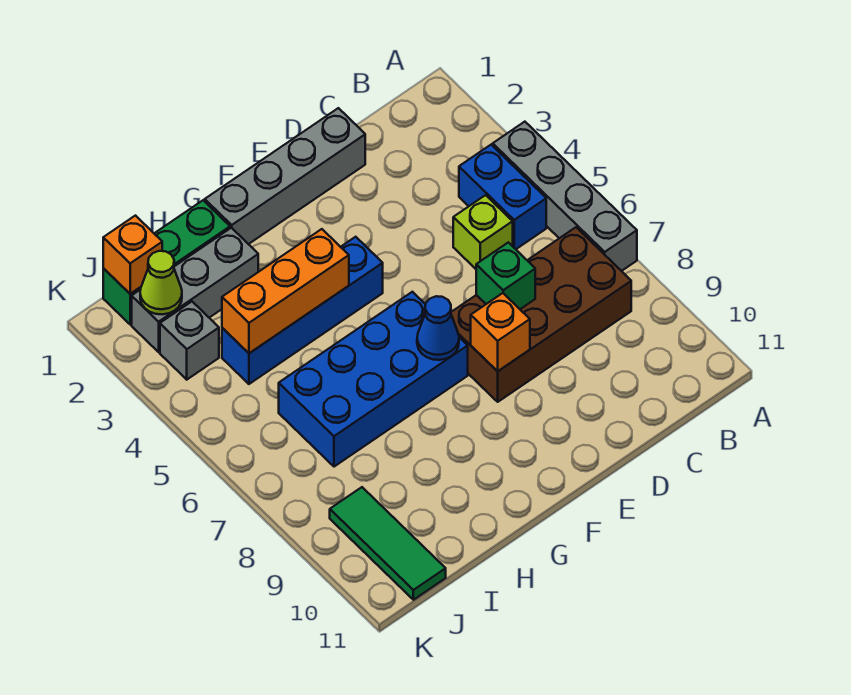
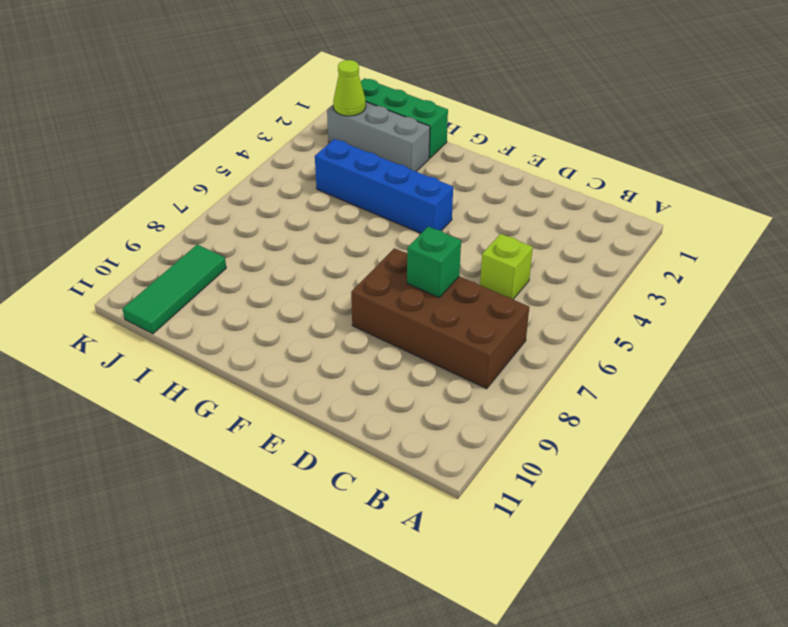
none -> grey 1x4 brick [493,122,637,271]
none -> blue 1x2 brick [459,145,546,249]
none -> grey 1x4 brick [205,108,365,244]

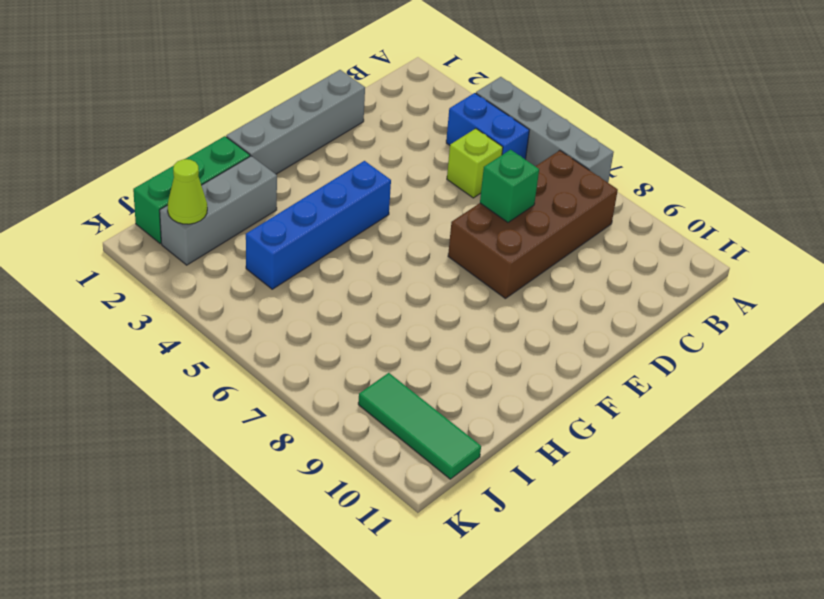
none -> blue 2x4 brick [279,292,468,467]
none -> grey 1x1 brick [160,302,219,380]
none -> orange 1x1 brick [471,293,530,371]

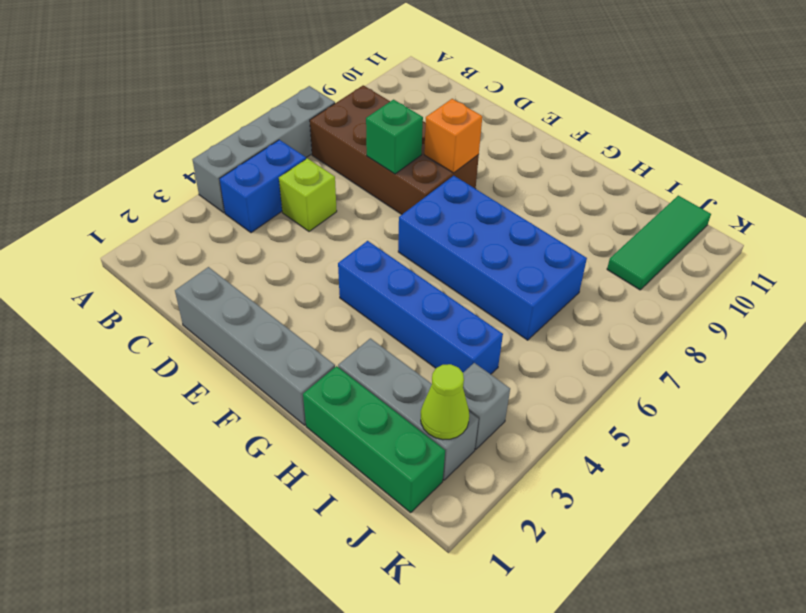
none -> blue 1x1 cone [417,296,459,360]
none -> orange 1x3 brick [222,229,349,353]
none -> orange 1x1 brick [103,216,162,294]

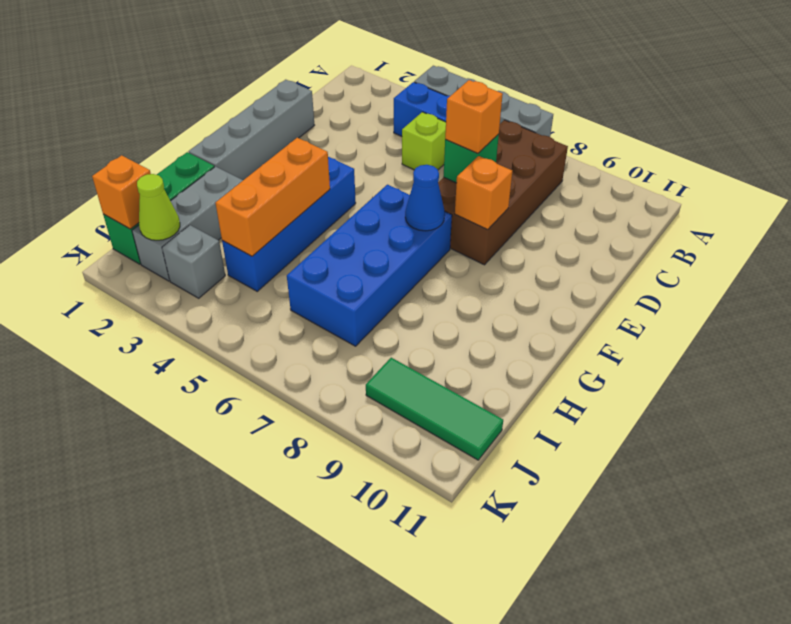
orange 1x1 brick [445,80,503,154] -> none

